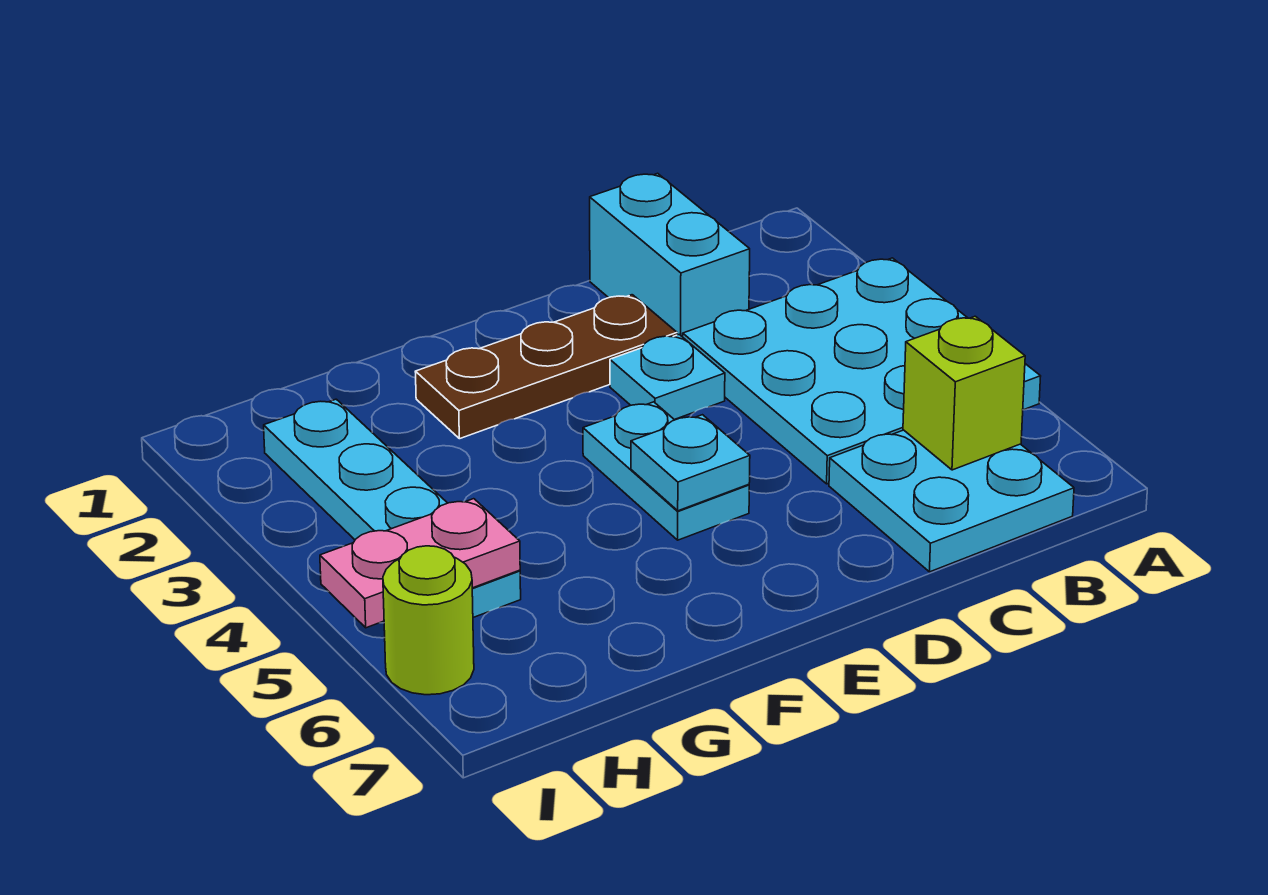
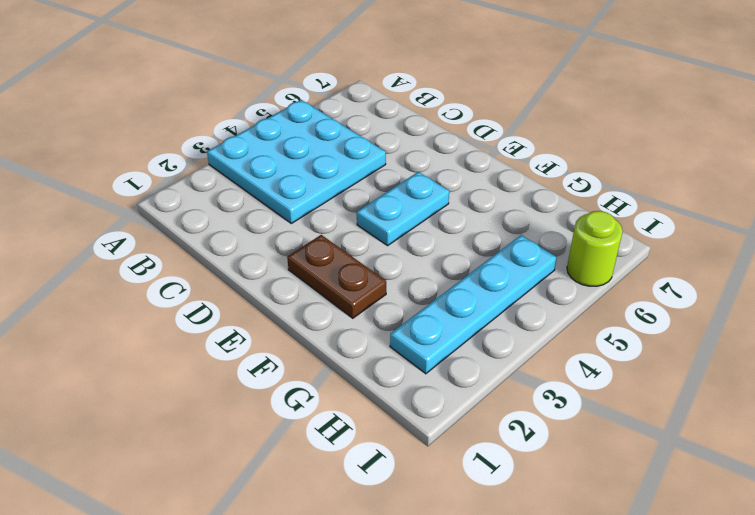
brown 1x2 plate [287,235,386,318] -> brown 1x3 plate [415,295,677,439]
none -> cyan 2x2 plate [829,430,1074,572]
none -> cyan 1x2 brick [590,173,750,337]

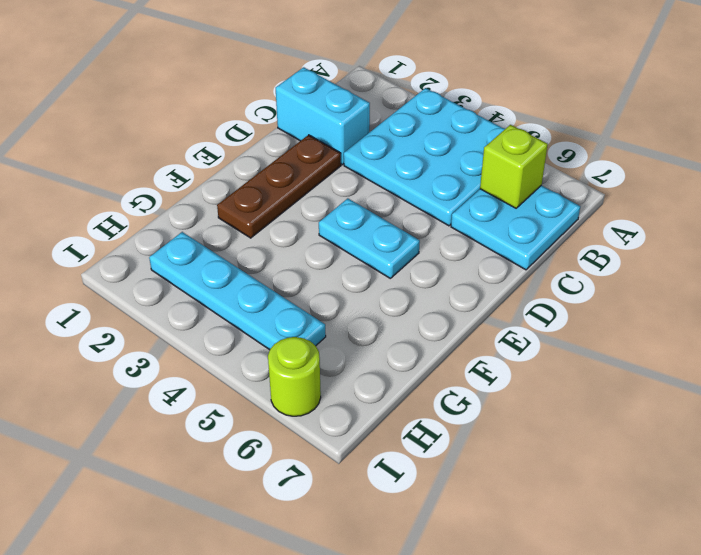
none -> cyan 1x1 plate [610,335,725,420]
none -> cyan 1x1 plate [631,415,750,511]

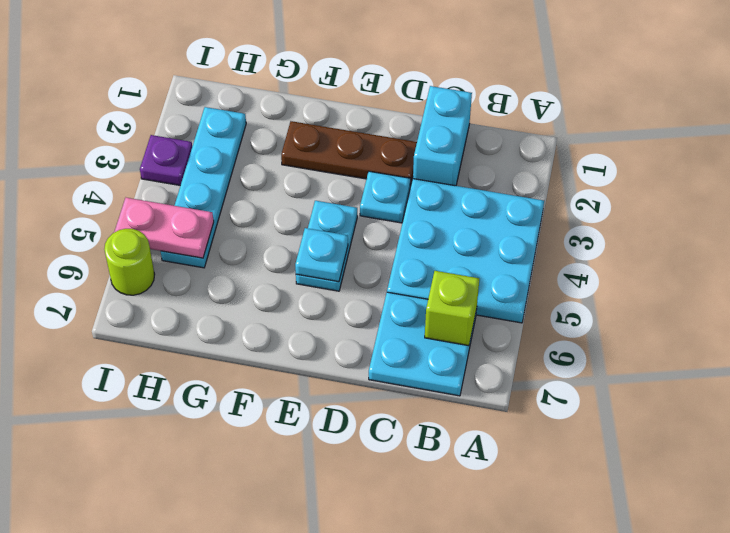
purple 1x1 plate [140,135,192,186] -> none

